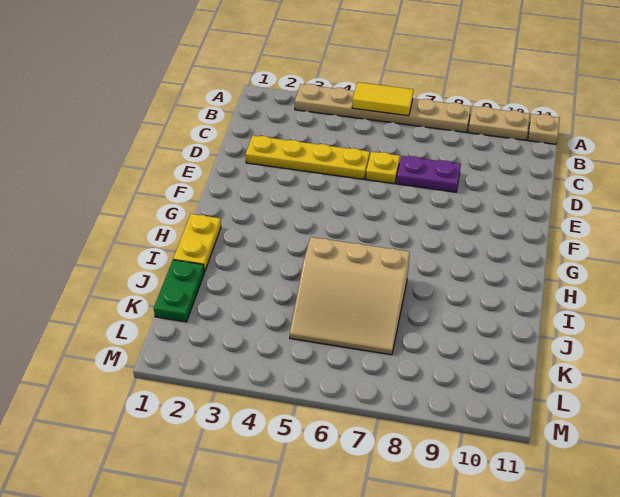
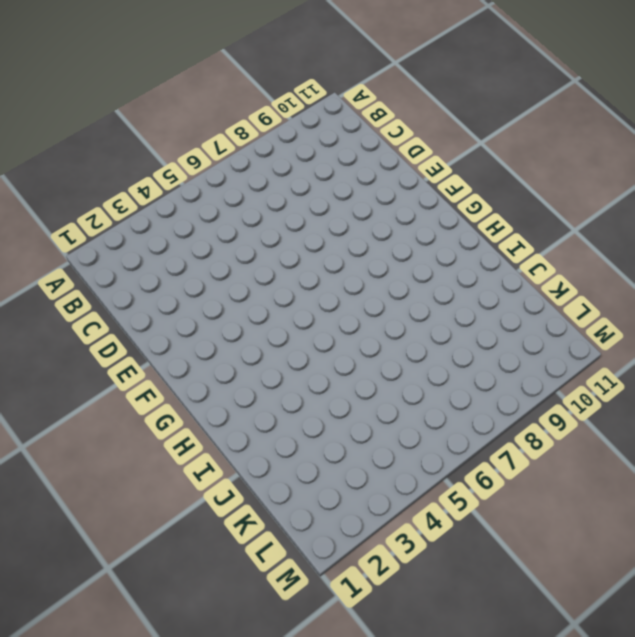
none -> tan 1x6 plate [295,84,471,133]
none -> tan 1x2 plate [468,106,530,140]

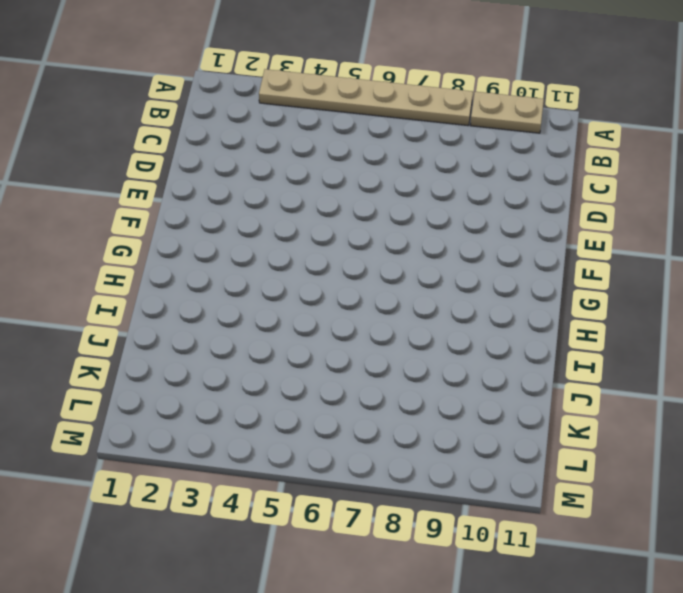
none -> tan 1x1 plate [528,114,560,144]
none -> yellow 1x4 plate [245,136,370,179]

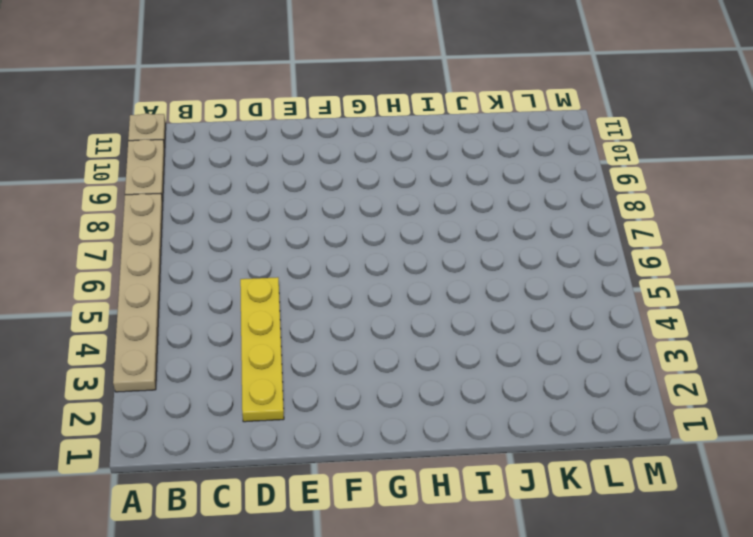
none -> yellow 1x1 plate [366,152,400,184]
none -> purple 1x2 plate [396,156,461,192]

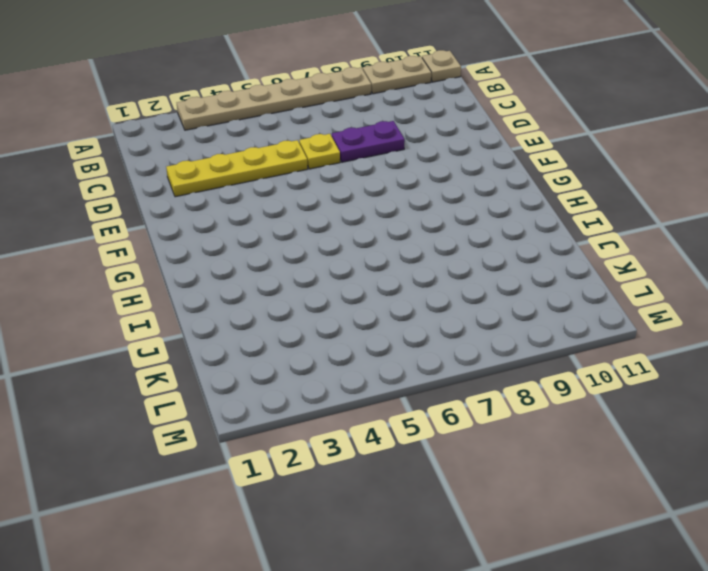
none -> yellow 1x2 plate [173,214,221,272]
none -> tan 3x3 slope [290,237,410,355]

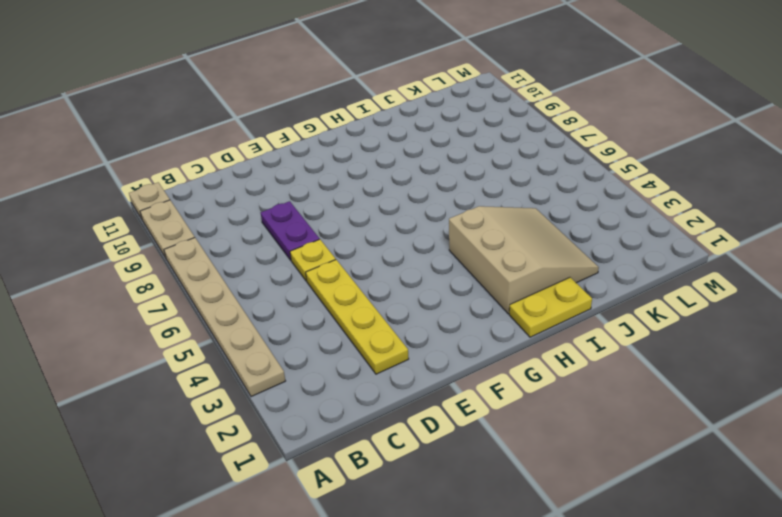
tan 3x3 slope [449,206,599,314] -> tan 3x3 slope moved to [290,237,410,355]
none -> green 1x2 plate [154,260,204,322]
none -> yellow 1x2 tile [352,82,414,116]

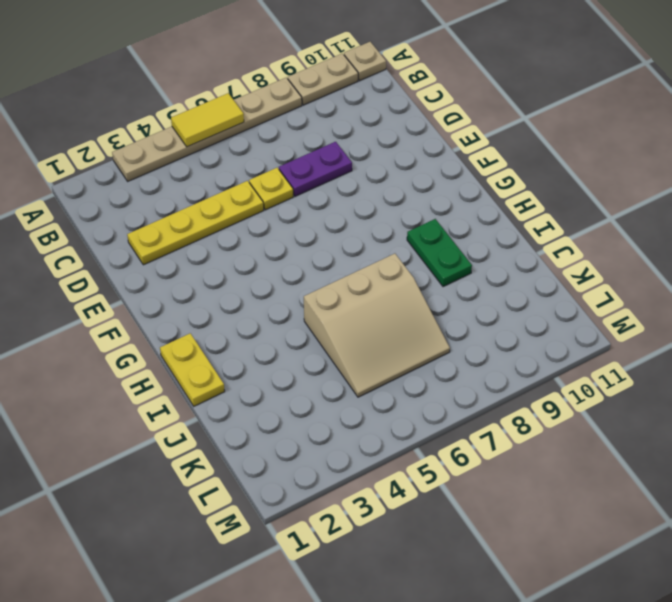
green 1x2 plate [407,219,472,287] -> green 1x2 plate moved to [154,260,204,322]

